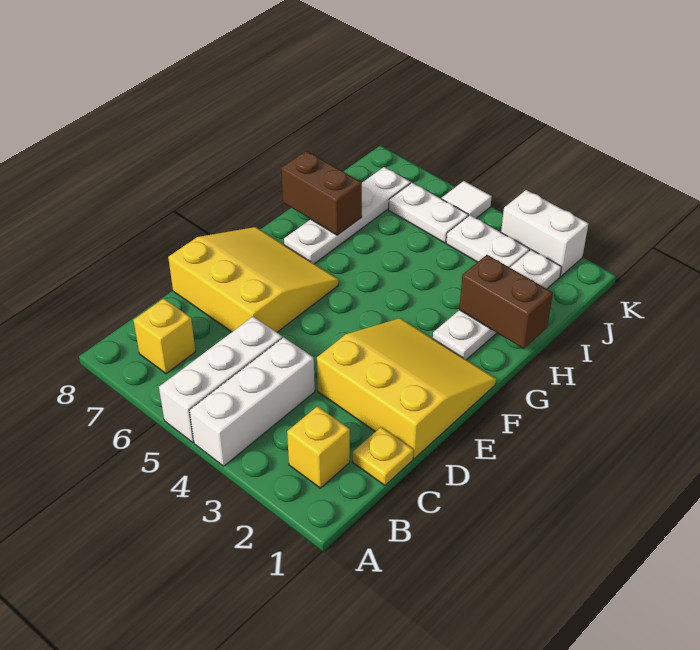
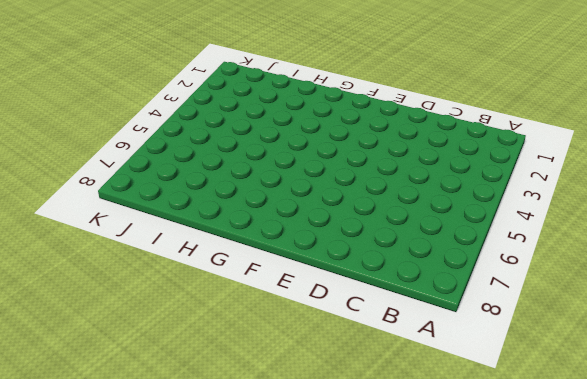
none -> white 1x3 brick [190,337,315,466]
none -> white 1x3 brick [159,317,282,442]
none -> yellow 1x1 brick [287,406,350,488]

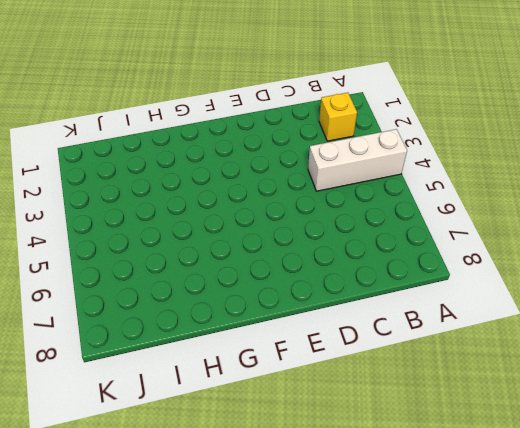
none -> white 1x3 brick [159,317,282,442]
none -> yellow 1x1 brick [133,298,196,374]
none -> yellow 1x1 plate [353,427,414,485]

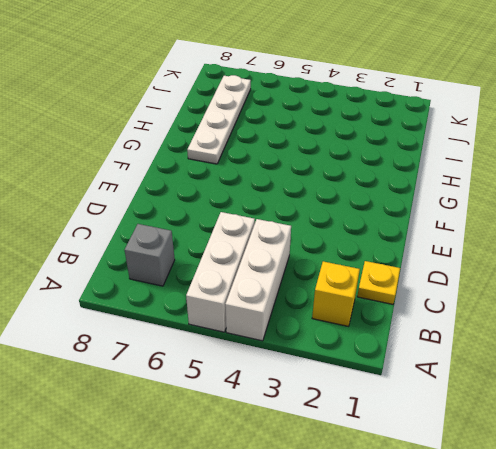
grey 1x1 brick [125,224,175,286] -> yellow 1x1 brick [133,298,196,374]
none -> yellow 3x3 slope [317,318,496,458]
none -> yellow 3x3 slope [168,227,338,332]
none -> white 1x4 plate [433,250,562,360]

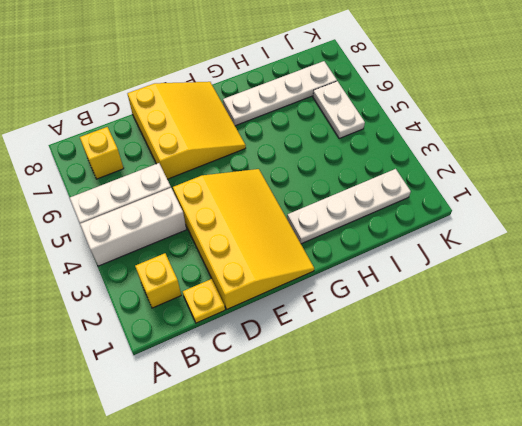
yellow 3x4 slope [173,169,314,309] -> yellow 3x3 slope [317,318,496,458]
none -> white 1x2 plate [446,215,530,267]
none -> white 1x2 brick [501,190,588,276]
none -> white 1x1 tile [442,181,492,218]

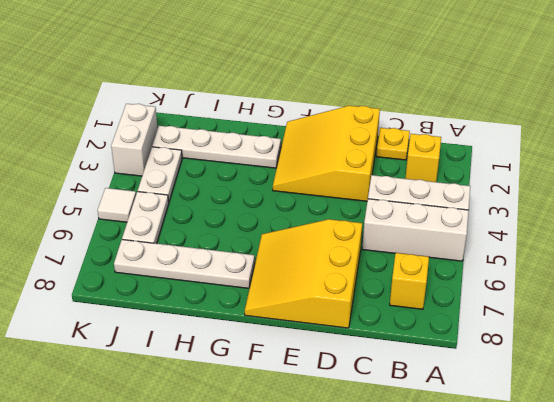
none -> brown 1x2 brick [459,255,553,349]
none -> brown 1x2 brick [281,151,362,235]

